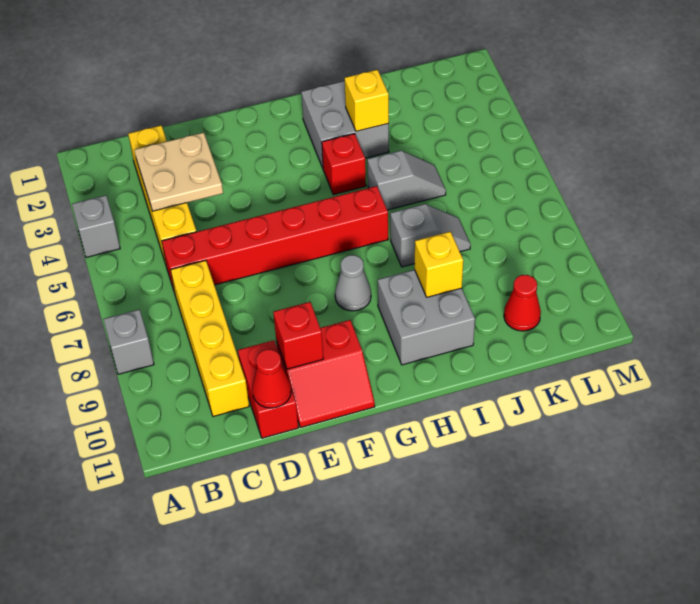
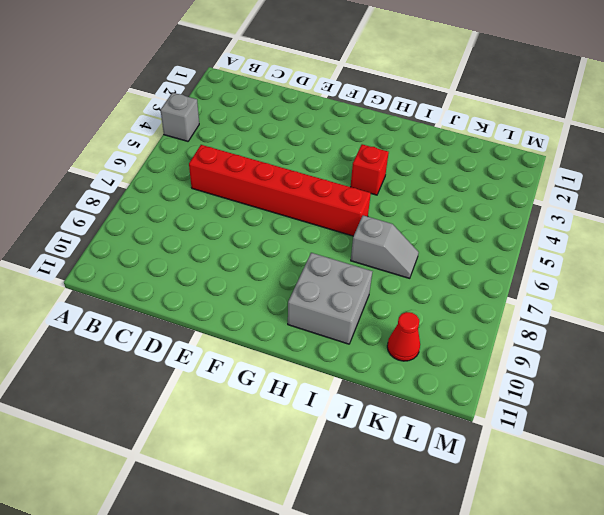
none -> grey 1x1 brick [103,309,154,374]
none -> yellow 1x4 brick [128,126,196,264]
none -> yellow 1x4 brick [171,260,249,416]

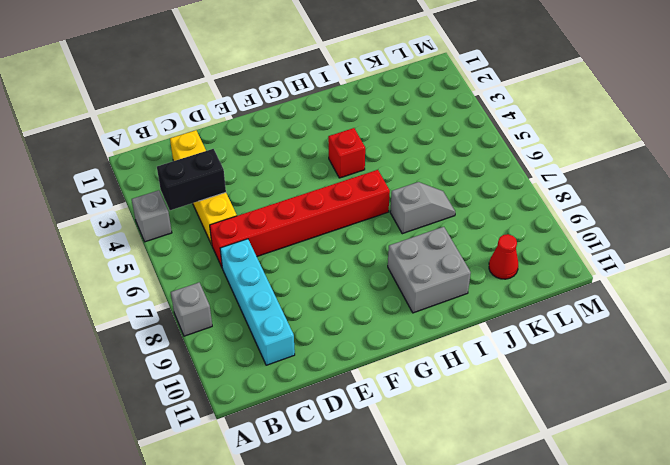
black 1x2 brick [157,149,226,210] -> tan 2x2 plate [135,133,223,211]
cyan 1x4 brick [220,239,295,365] -> yellow 1x4 brick [171,260,249,416]
none -> red 1x2 brick [238,340,298,438]
none -> red 2x2 slope [276,320,375,428]
none -> grey 1x1 cone [335,255,371,311]

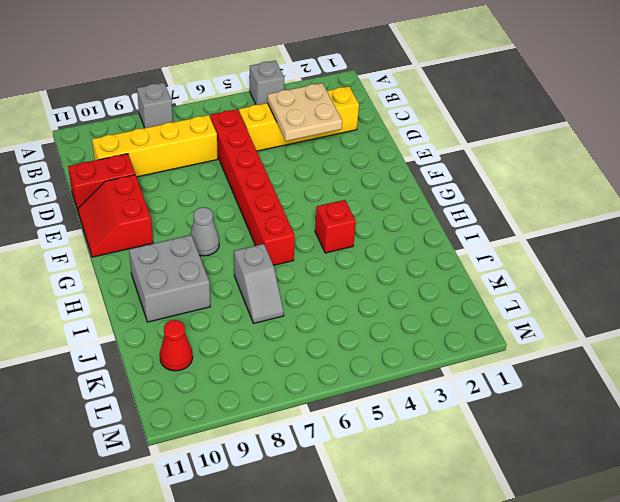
none -> grey 2x2 brick [301,81,389,168]
none -> grey 1x2 slope [367,151,446,210]
none -> red 1x1 cone [252,349,291,408]

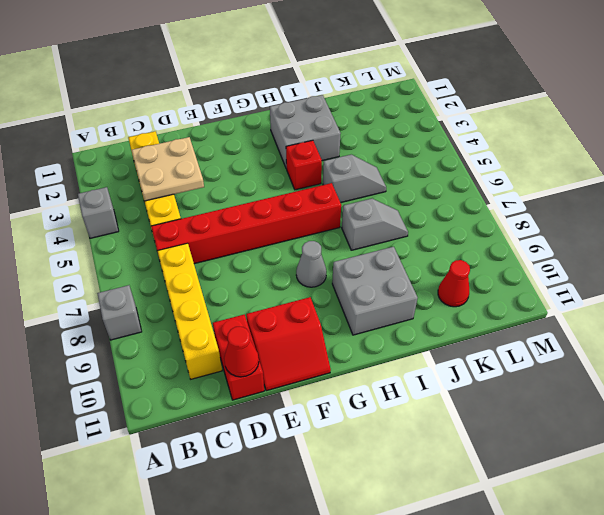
none -> red 1x1 brick [273,302,323,369]
none -> yellow 1x1 brick [345,70,389,131]
none -> yellow 1x1 brick [415,232,463,297]

